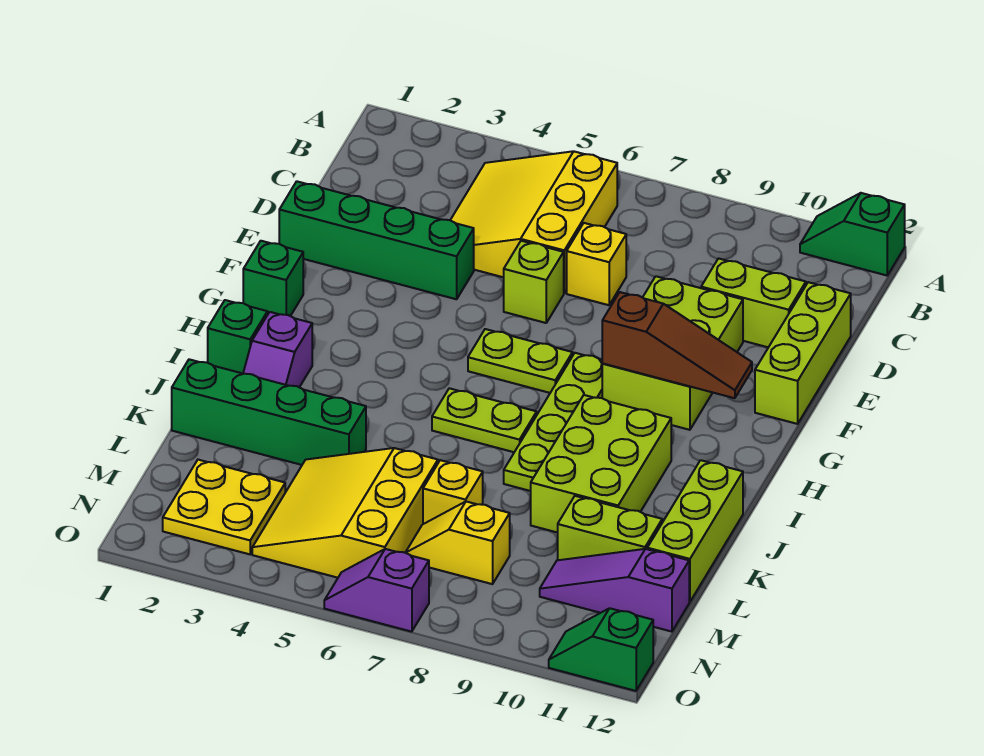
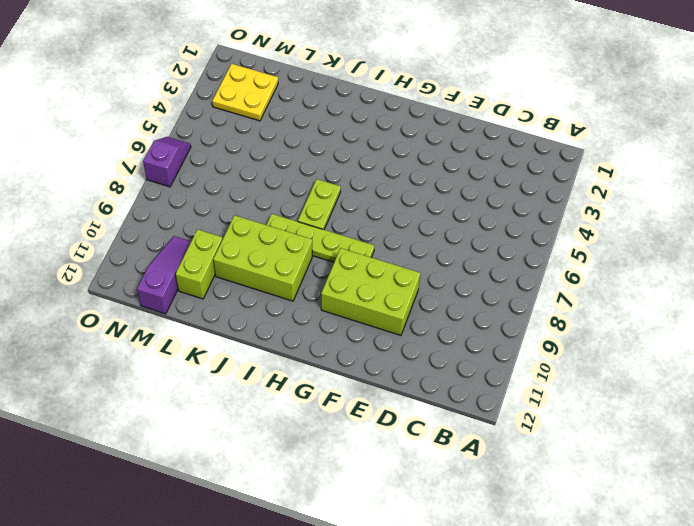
none -> green 1x2 slope [800,193,905,275]
none -> yellow 3x3 slope [450,151,617,293]
none -> yellow 1x1 brick [567,223,626,305]

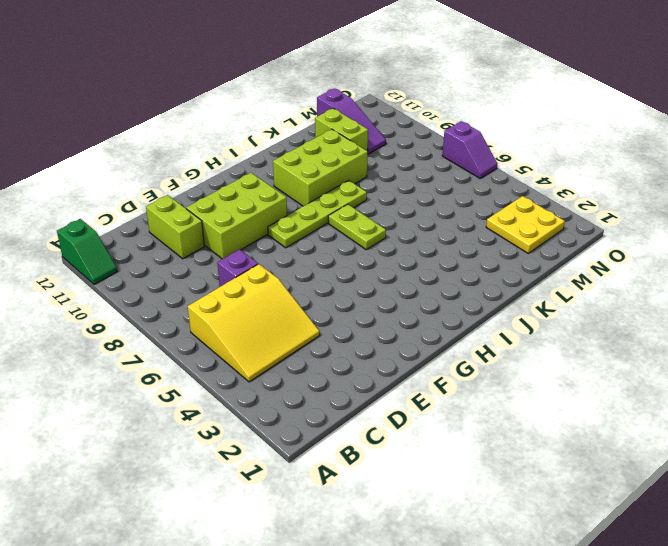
purple 1x1 brick [217,249,258,287] -> yellow 1x1 brick [567,223,626,305]
none -> lime 1x3 brick [755,282,851,424]
none -> green 1x4 brick [279,181,474,299]
none -> lime 1x1 brick [504,241,564,323]

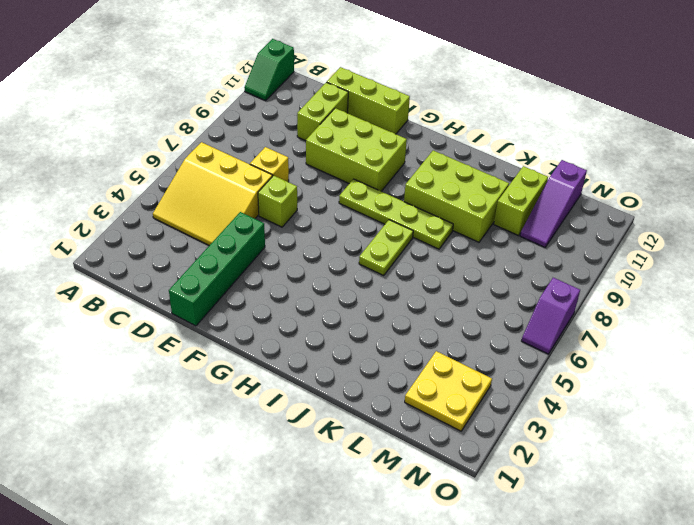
none -> green 1x1 brick [243,241,303,316]
none -> lime 1x2 plate [468,329,573,393]
none -> green 1x1 brick [208,300,267,373]

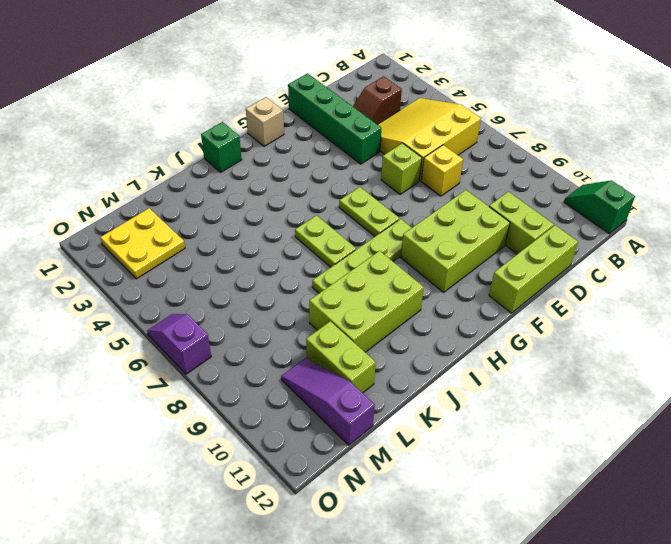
brown 1x2 slope [353,76,402,124] -> none
tan 1x1 brick [246,97,284,146] -> green 1x1 brick [243,241,303,316]
none -> purple 1x2 slope [243,312,312,387]
none -> lime 1x3 brick [647,460,743,602]
none -> green 1x4 brick [172,359,366,465]

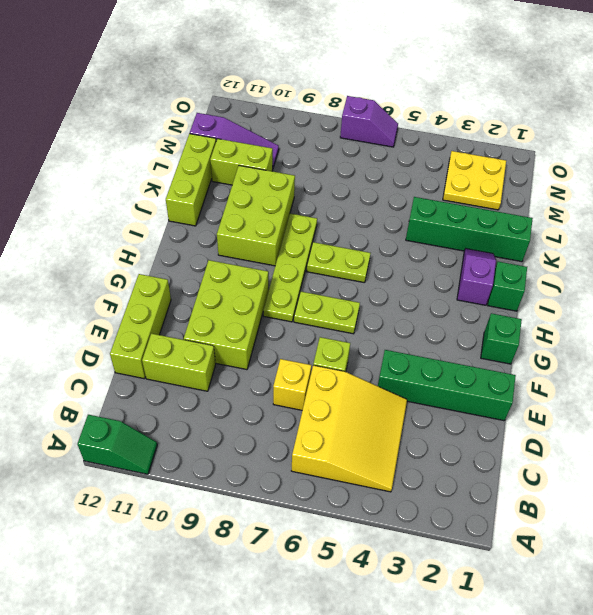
none -> yellow 3x3 slope [252,448,438,578]
none -> yellow 1x1 brick [423,460,483,524]
none -> yellow 1x2 slope [405,502,510,584]

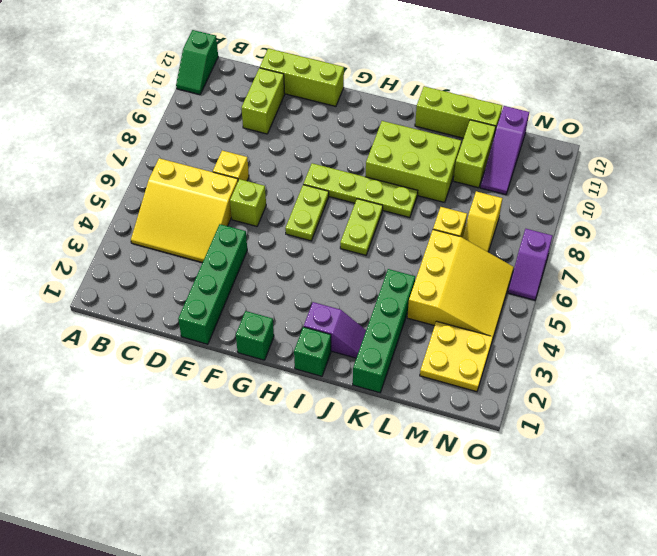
yellow 3x3 slope [407,230,514,340] -> yellow 3x3 slope turned to [252,448,438,578]
none -> lime 2x3 brick [602,276,743,430]
none -> green 1x2 slope [549,608,653,691]
none -> brown 1x3 slope [602,292,752,398]

